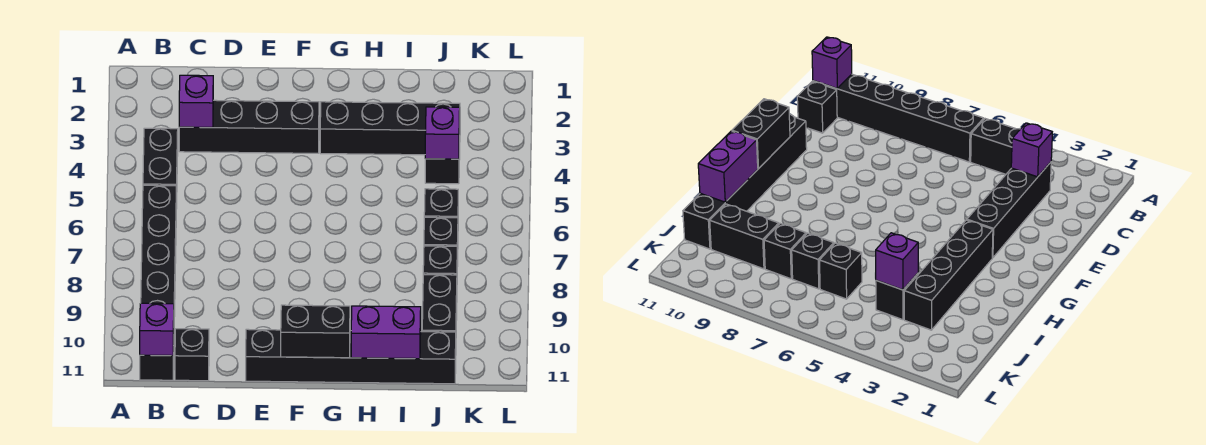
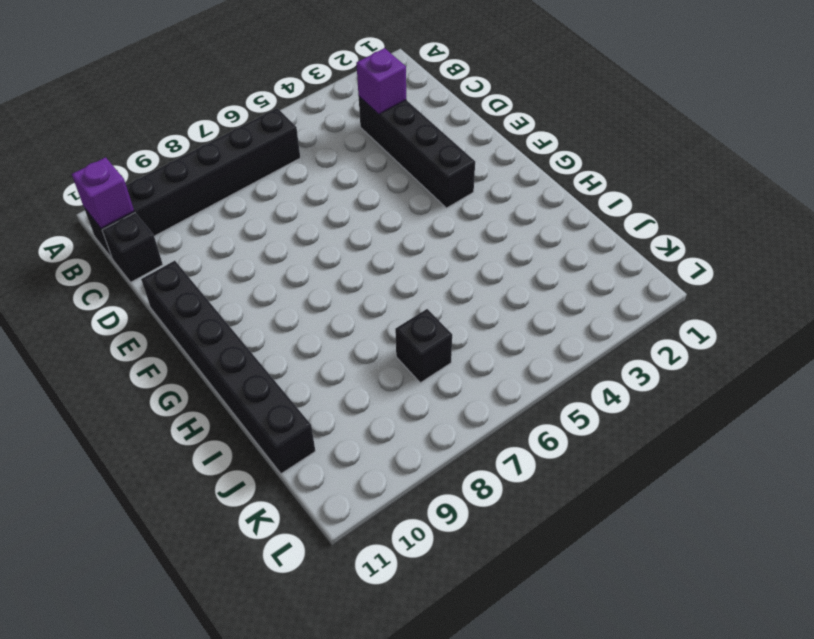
none -> black 1x2 brick [143,128,178,209]
none -> black 1x4 brick [320,102,460,155]
none -> black 1x1 brick [425,136,460,184]

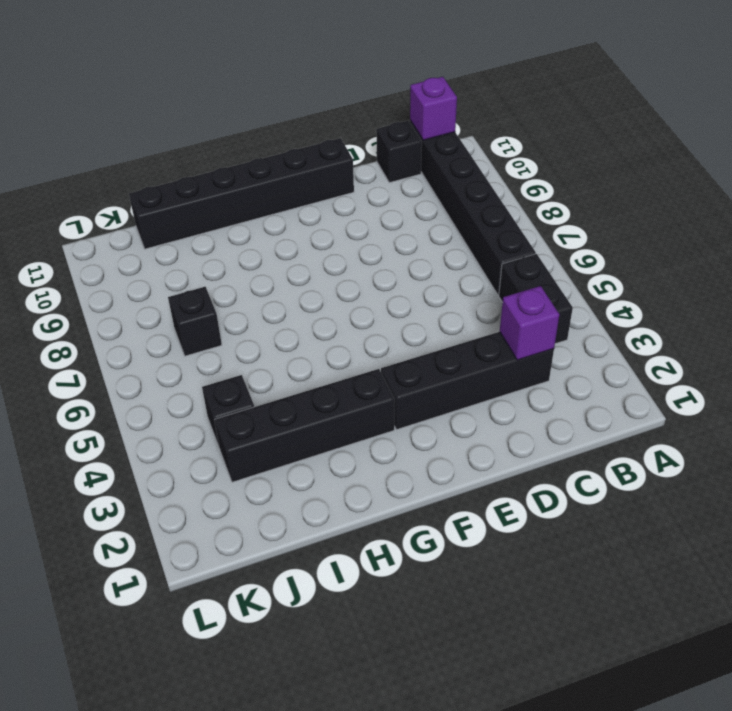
none -> black 1x1 brick [424,189,458,218]
none -> black 1x1 brick [423,246,457,275]
none -> black 1x2 brick [422,274,457,332]

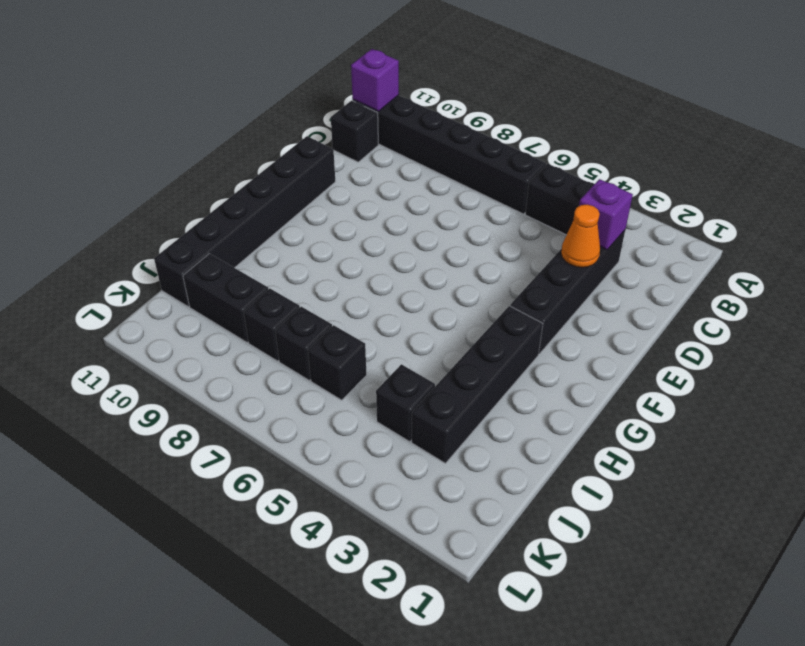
orange 1x1 cone [561,205,600,267] -> none
none -> black 1x2 brick [281,305,350,358]
none -> purple 1x2 brick [351,306,421,359]
none -> purple 1x1 brick [425,107,460,159]

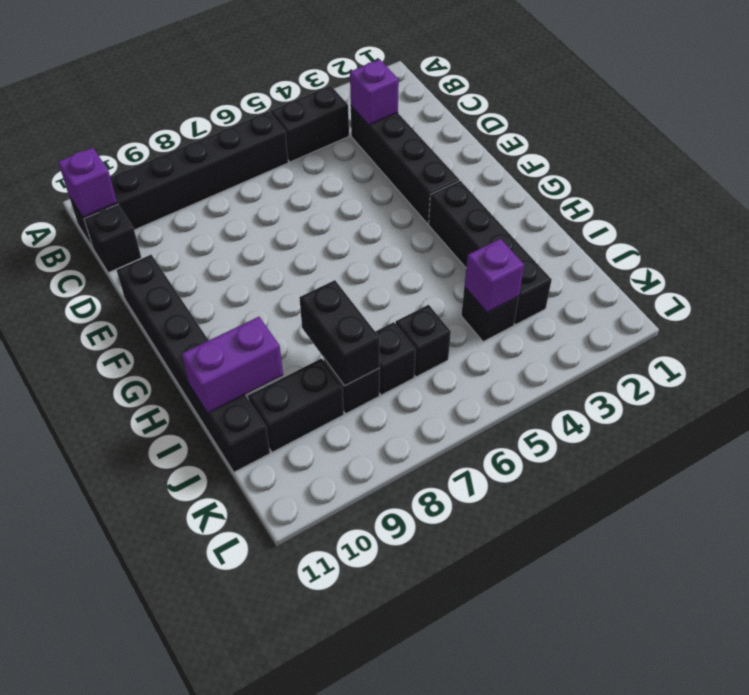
black 1x2 brick [299,280,380,386] -> black 1x2 brick moved to [281,305,350,358]
purple 1x2 brick [182,317,283,413] -> purple 1x2 brick turned to [351,306,421,359]

